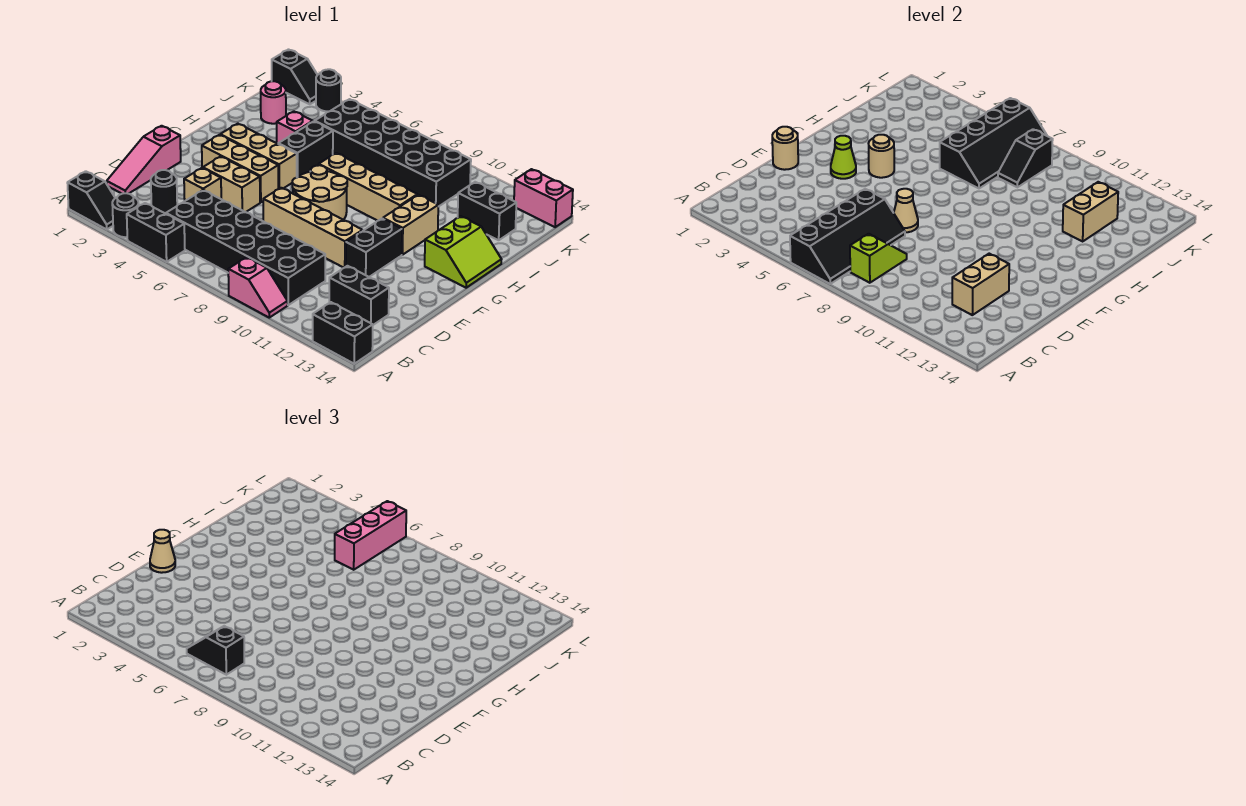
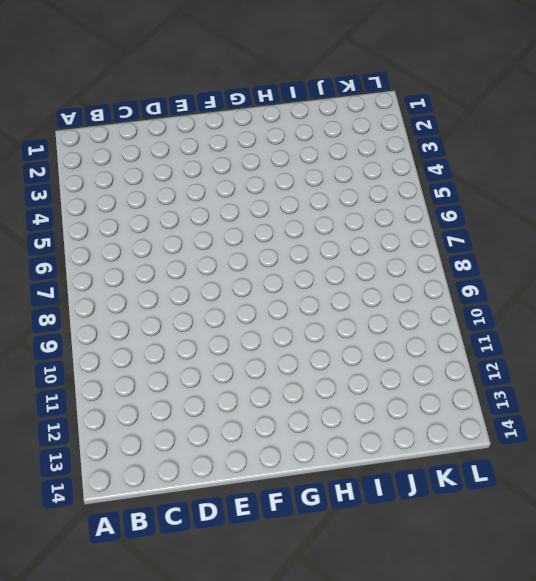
none -> black 1x2 slope [67,171,115,229]
none -> black 1x1 round brick [112,193,139,237]
none -> black 1x2 brick [127,203,185,262]
none -> pink 1x2 slope [228,257,288,318]

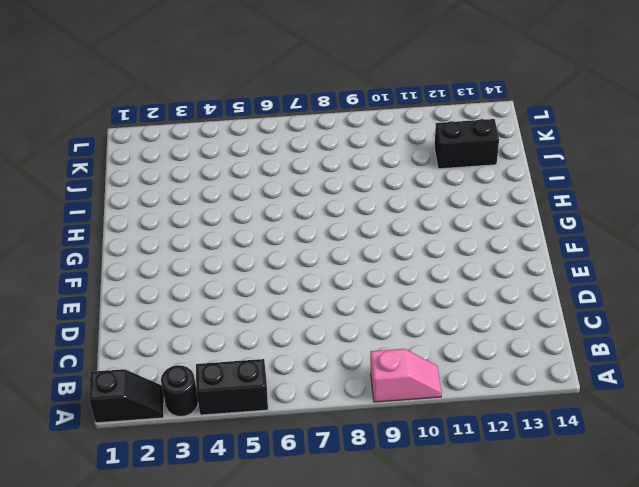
none -> black 1x2 brick [313,302,373,364]
none -> black 2x6 brick [166,190,325,305]
none -> pink 1x3 slope [107,126,181,194]
none -> black 1x1 round brick [151,170,177,213]

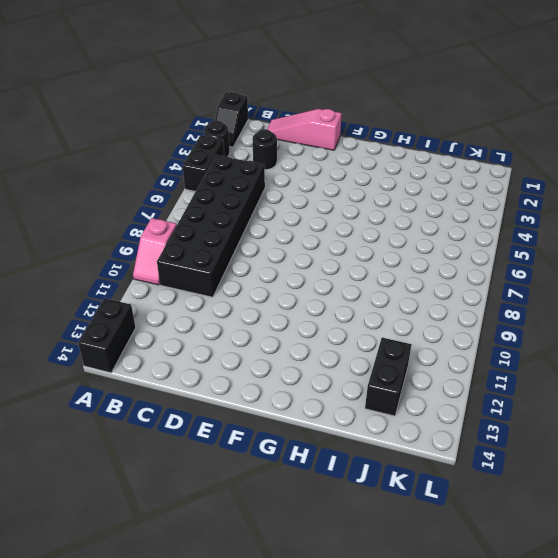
none -> black 1x2 brick [329,266,389,325]
none -> tan 1x1 brick [184,168,221,201]
none -> tan 1x2 brick [203,156,260,212]
none -> tan 1x4 brick [263,188,363,268]

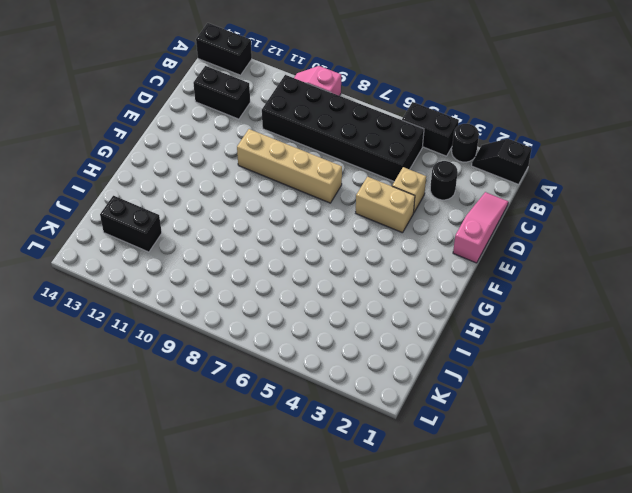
none -> black 1x2 brick [346,219,402,277]
none -> tan 1x3 brick [202,135,278,202]
none -> tan 2x2 round brick [292,165,347,220]
none -> tan 1x3 brick [220,124,297,189]

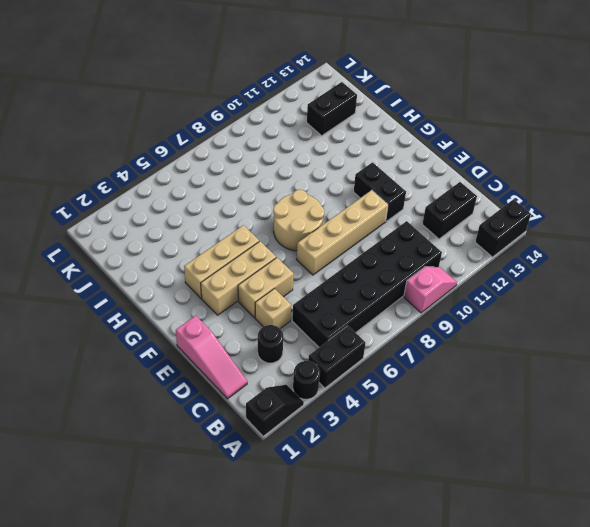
none -> tan 1x2 brick [383,195,438,255]
none -> lime 2x2 slope [425,216,502,288]
none -> black 1x2 brick [278,121,333,177]
none -> tan 1x4 brick [319,153,417,221]

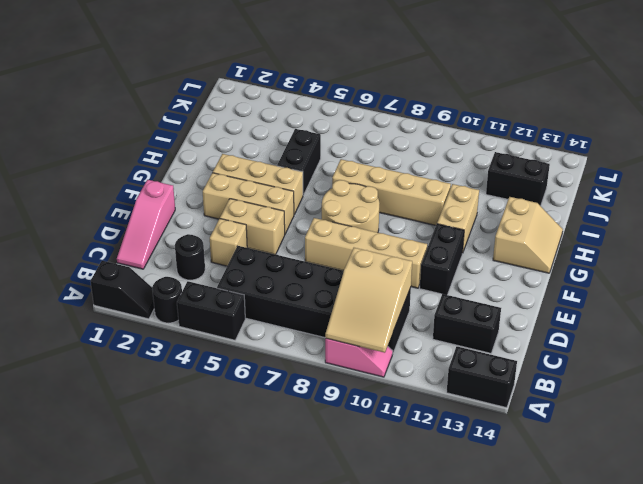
tan 2x3 slope [325,248,412,353] -> none
tan 2x2 slope [493,197,563,273] -> lime 2x2 slope [425,216,502,288]
none -> pink 1x1 brick [277,111,313,144]
none -> pink 1x1 round brick [261,81,286,124]
none -> black 2x6 brick [315,99,471,207]
none -> black 1x2 slope [272,50,317,104]

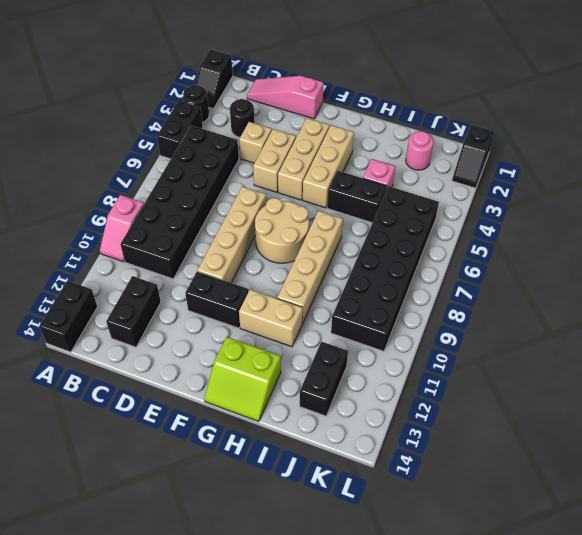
none -> black 1x1 round brick [316,69,341,112]
none -> pink 1x2 brick [514,169,573,227]
none -> black 2x4 slope [790,189,905,284]
none -> lime 1x2 slope [850,234,907,283]

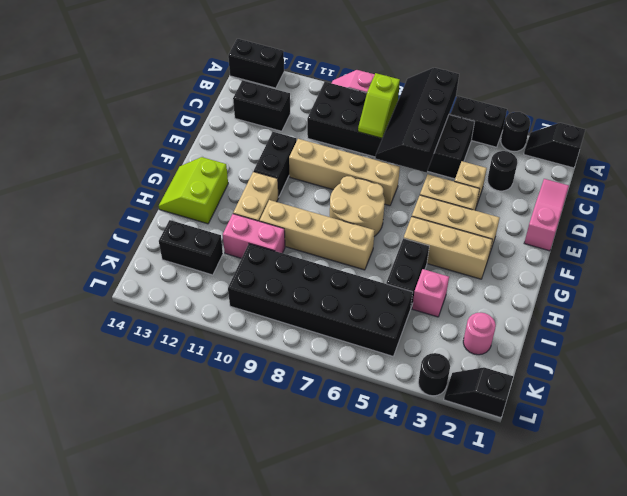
pink 1x2 brick [223,214,285,258] -> pink 1x2 brick moved to [514,169,573,227]
none -> tan 1x2 brick [952,254,1009,315]
none -> tan 1x1 round brick [772,127,798,170]
none -> tan 1x1 cone [894,189,918,232]
none -> lime 1x1 cone [831,136,856,179]

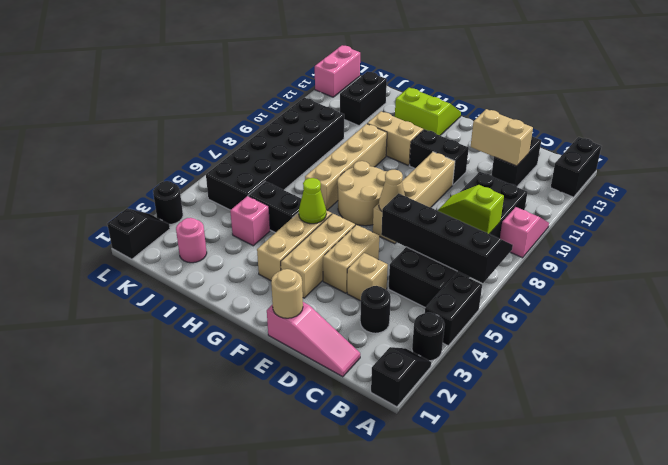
lime 1x1 cone [299,178,326,224] -> lime 1x1 cone moved to [831,136,856,179]
none -> tan 1x1 round brick [869,135,894,178]
none -> black 2x4 slope [940,98,1047,188]
none -> tan 1x2 brick [1063,182,1118,241]
none -> black 1x2 slope [998,129,1053,187]

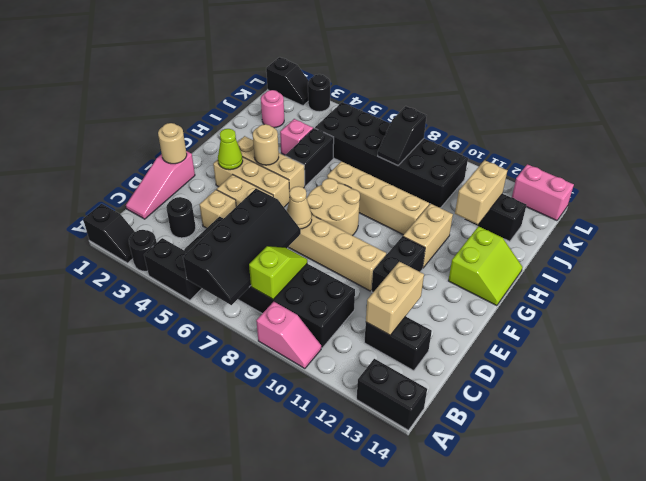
none -> black 2x4 slope [940,98,1047,188]
none -> black 1x2 slope [187,626,244,675]
none -> tan 1x1 cone [150,530,175,573]
none -> pink 1x3 brick [335,501,406,570]

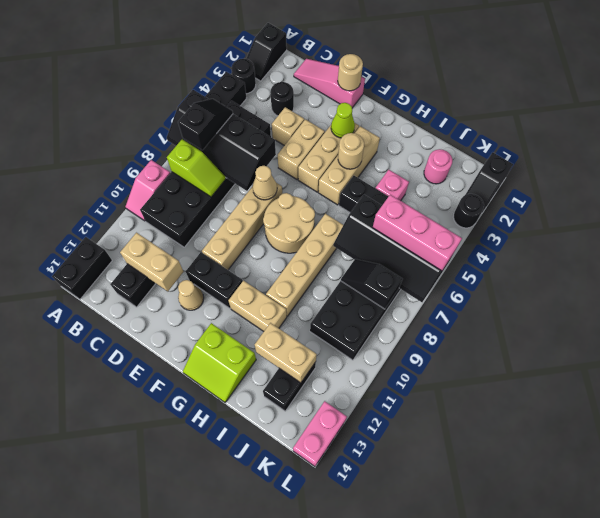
tan 1x1 cone [178,280,204,310] -> tan 1x1 cone moved to [150,530,175,573]

